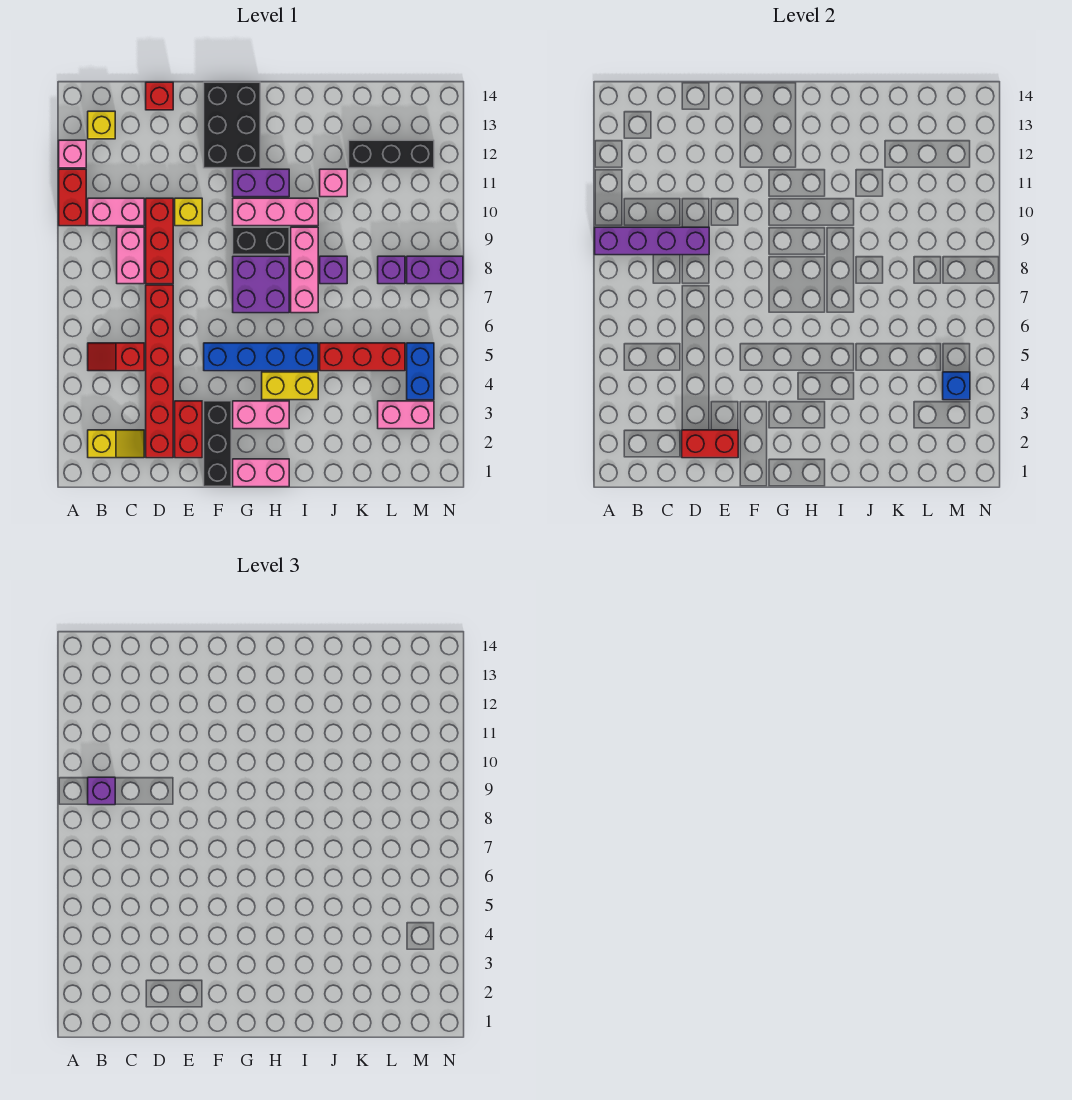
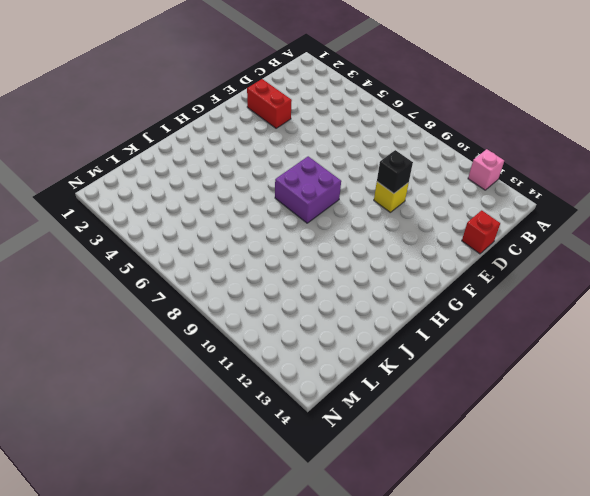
black 1x1 brick [377,150,413,194] -> none
none -> red 1x2 brick [59,169,86,226]
none -> yellow 1x2 slope [88,430,144,458]
none -> red 1x2 slope [88,343,144,371]
none -> pink 1x2 brick [88,198,144,226]

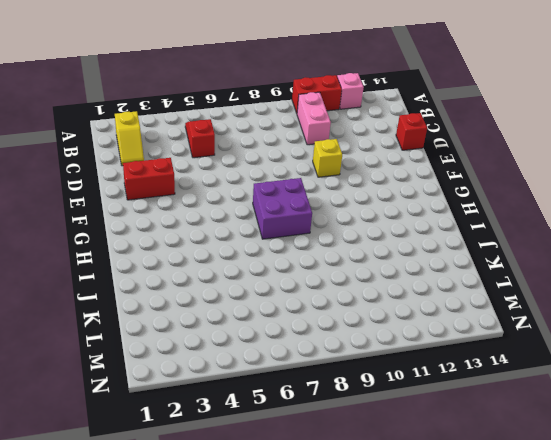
none -> yellow 1x1 brick [88,111,115,139]
none -> pink 1x2 brick [117,227,144,284]
none -> red 1x6 brick [146,285,173,458]
none -> red 1x3 brick [146,198,173,284]

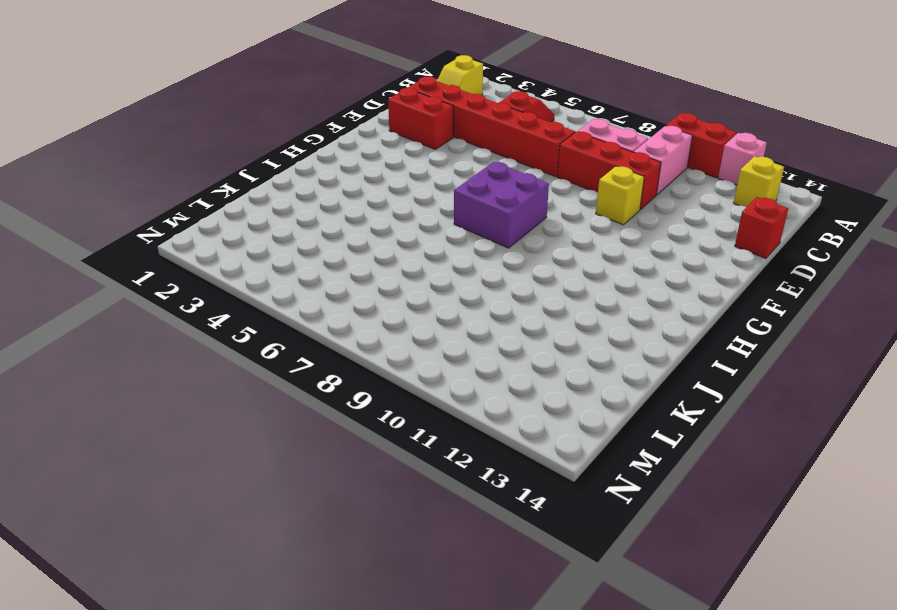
none -> black 1x3 brick [204,401,231,487]
none -> blue 1x4 brick [204,343,318,371]
none -> black 2x3 brick [204,82,260,168]
none -> pink 1x2 brick [233,459,289,487]

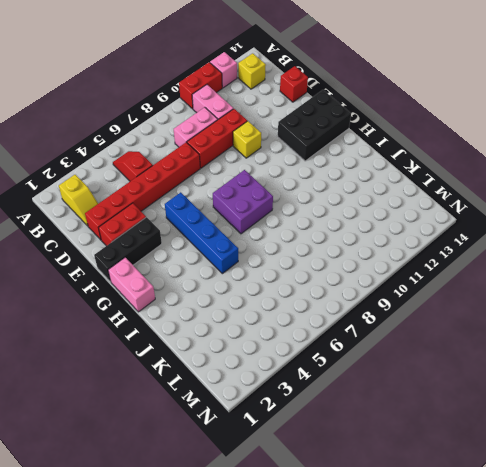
none -> pink 1x2 brick [233,401,289,429]
none -> black 1x2 brick [233,227,289,255]
none -> pink 1x3 brick [233,198,318,226]
none -> purple 1x2 brick [233,169,289,197]

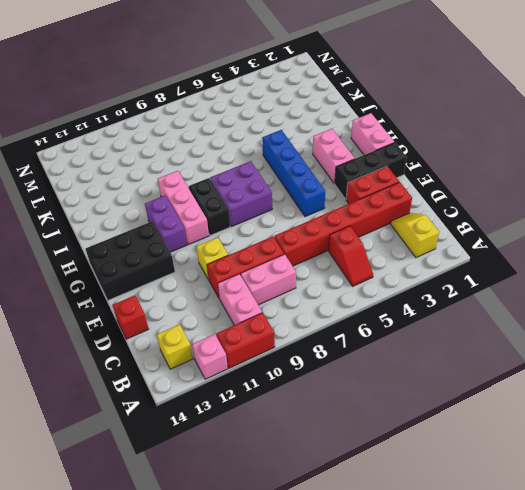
none -> yellow 1x2 brick [262,372,318,400]
none -> pink 1x3 brick [291,227,318,313]
none -> red 1x3 brick [320,343,405,371]
none -> purple 1x1 brick [320,256,347,284]

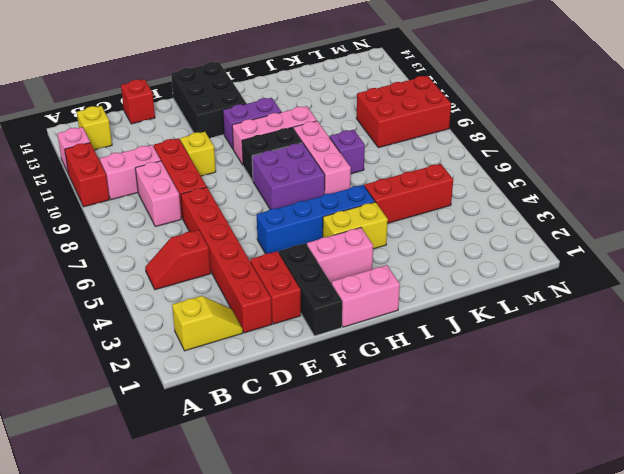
red 2x3 brick [356,76,451,148] -> none
none -> pink 1x1 brick [320,169,347,197]
none -> black 1x3 brick [349,140,434,168]
none -> pink 1x2 brick [378,401,434,429]
none -> purple 1x1 brick [378,256,405,284]

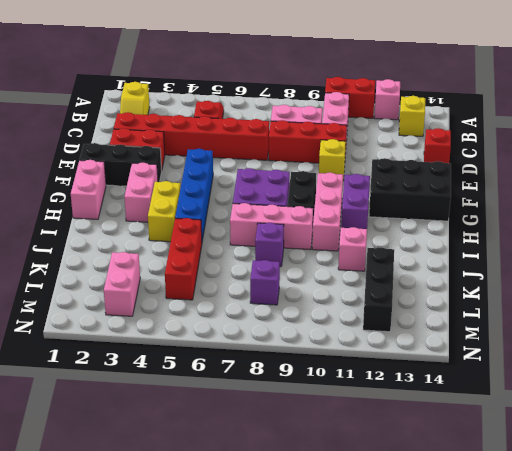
none -> blue 1x2 brick [407,343,434,400]
none -> purple 1x2 brick [407,256,463,284]
none -> purple 1x4 brick [595,227,709,255]
none -> red 1x2 brick [682,430,738,458]

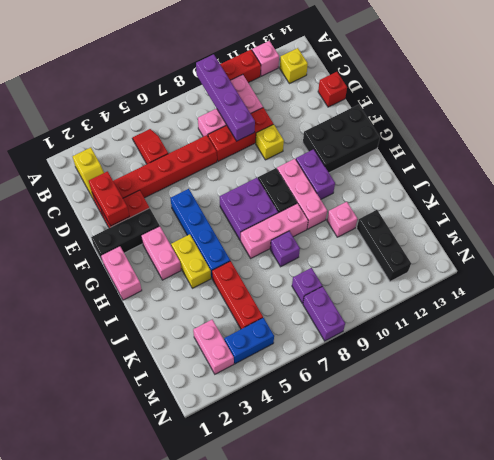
none -> blue 1x1 brick [943,372,970,400]
none -> purple 1x1 brick [88,777,115,805]

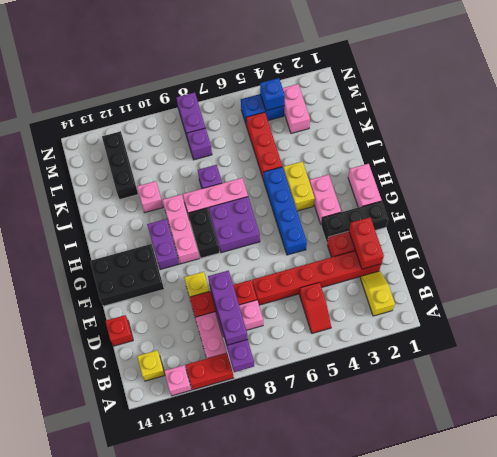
purple 1x3 brick [208,271,248,345] -> purple 1x1 brick [88,777,115,805]

